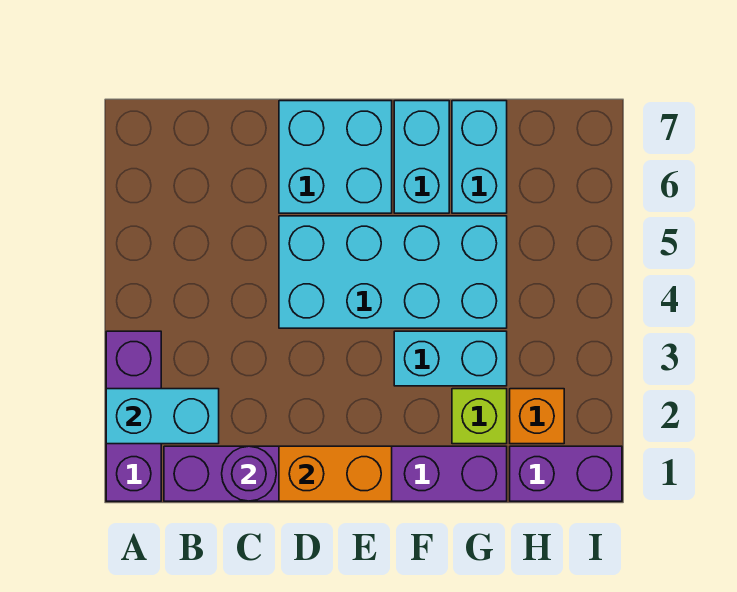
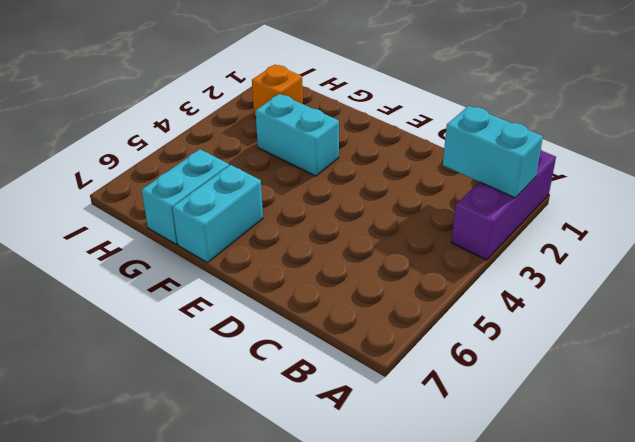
none -> purple 1x6 brick [164,446,507,501]
none -> cyan 2x4 brick [279,216,507,328]
none -> cyan 2x2 brick [279,101,392,213]

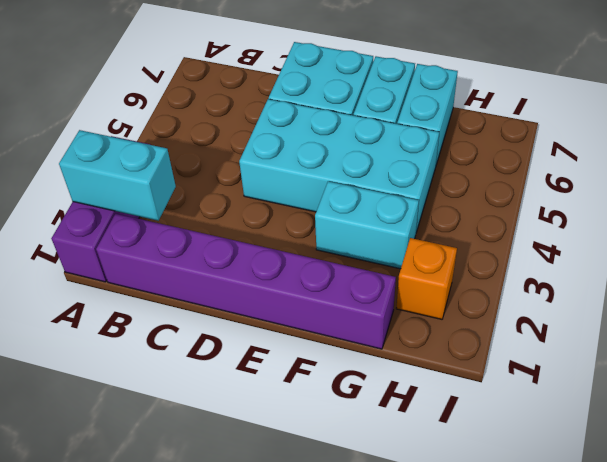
none -> lime 1x1 brick [452,389,507,444]
none -> purple 1x2 brick [510,446,622,501]
none -> purple 1x1 round brick [222,446,276,501]

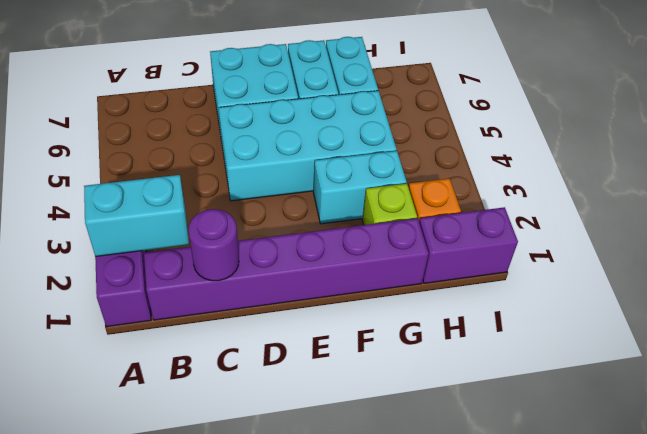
none -> orange 1x2 brick [279,446,392,501]

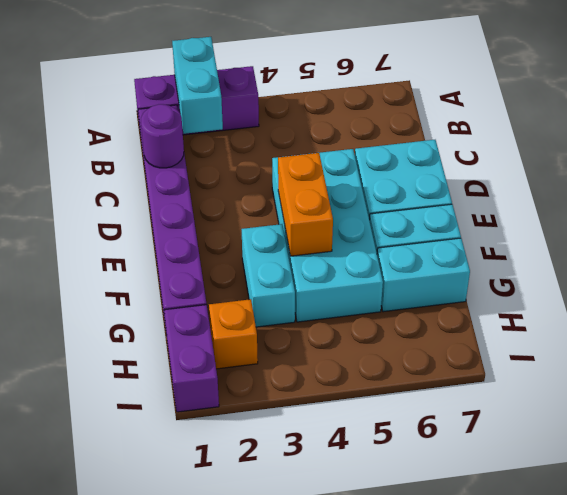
orange 1x2 brick [278,153,333,256] -> orange 1x2 brick moved to [279,446,392,501]
none -> lime 1x1 brick [452,389,507,444]

